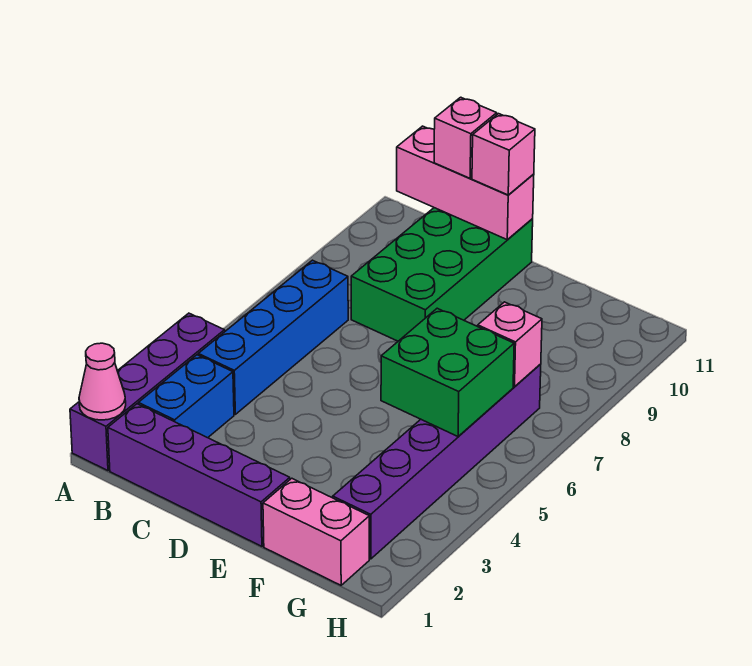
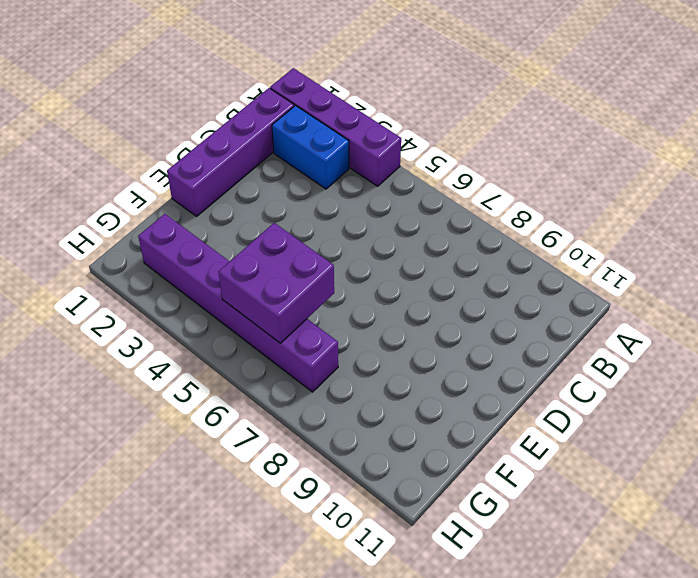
purple 2x2 brick [219,223,334,343] -> green 2x2 brick [381,308,514,436]
none -> blue 1x4 brick [198,260,348,414]
none -> green 2x4 brick [351,208,533,341]
none -> pink 1x2 brick [263,478,369,585]

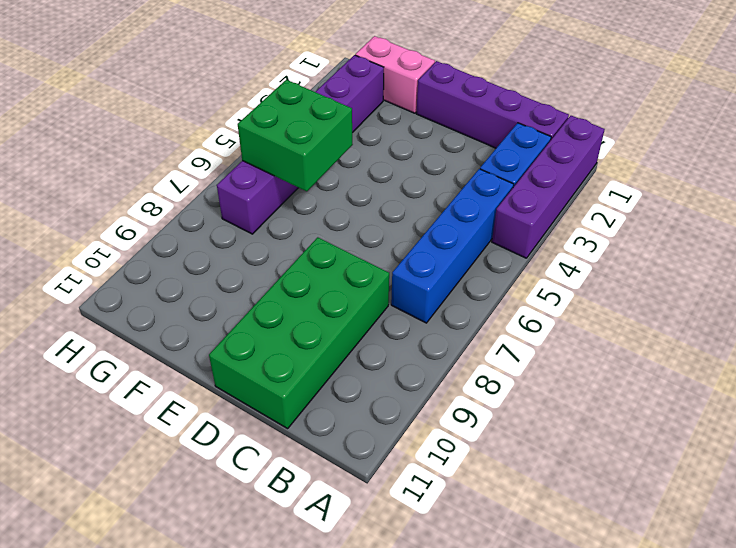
none -> pink 1x1 cone [79,343,126,420]
none -> pink 1x3 brick [397,126,534,239]
none -> pink 1x1 brick [478,302,542,387]

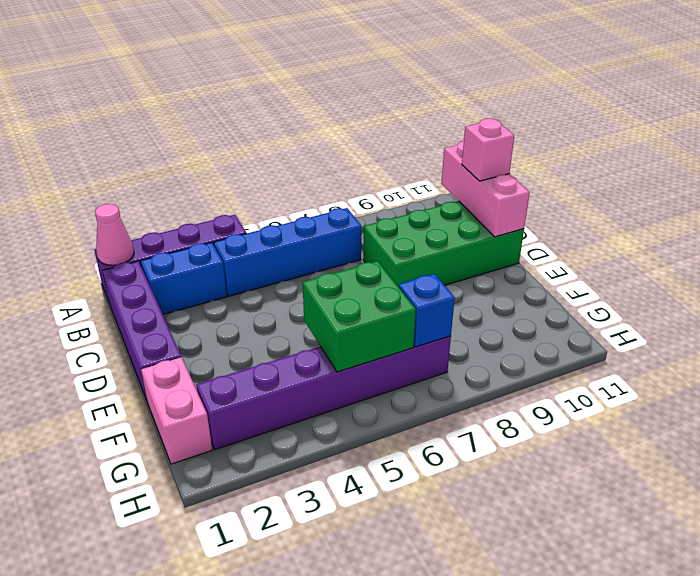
blue 1x1 brick [398,274,455,347] -> pink 1x1 brick [478,302,542,387]
none -> pink 1x1 brick [472,114,535,195]

